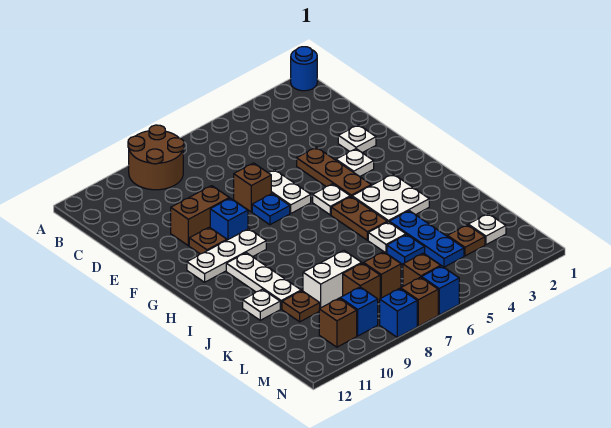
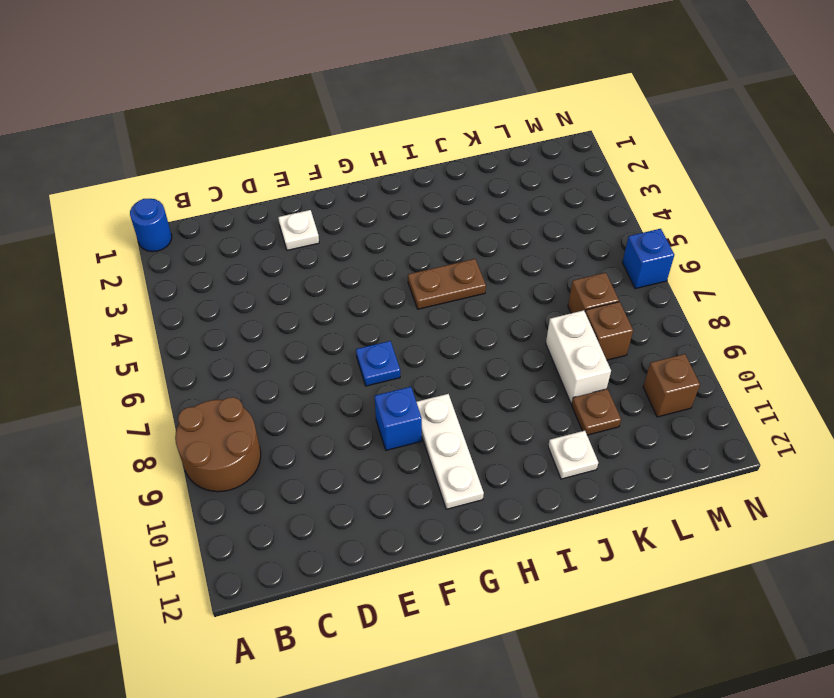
none -> brown 1x3 plate [297,147,371,197]
none -> white 1x2 plate [268,170,311,213]
none -> brown 1x1 brick [234,163,271,212]
none -> brown 1x2 brick [171,186,229,246]

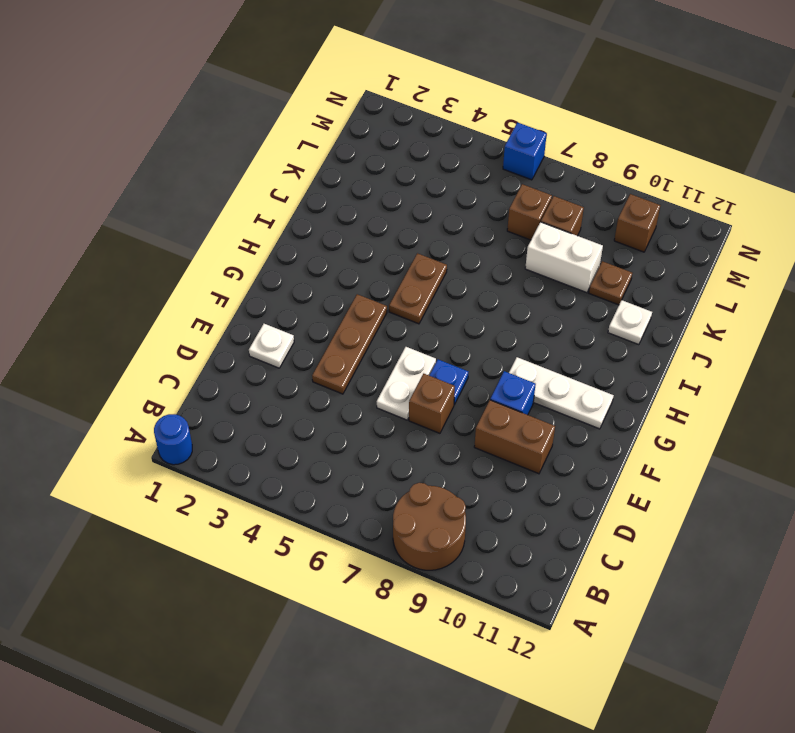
none -> white 1x1 plate [336,149,374,177]
none -> brown 1x1 plate [189,227,227,254]
none -> white 1x1 plate [313,184,350,215]
none -> white 2x2 plate [352,174,429,222]

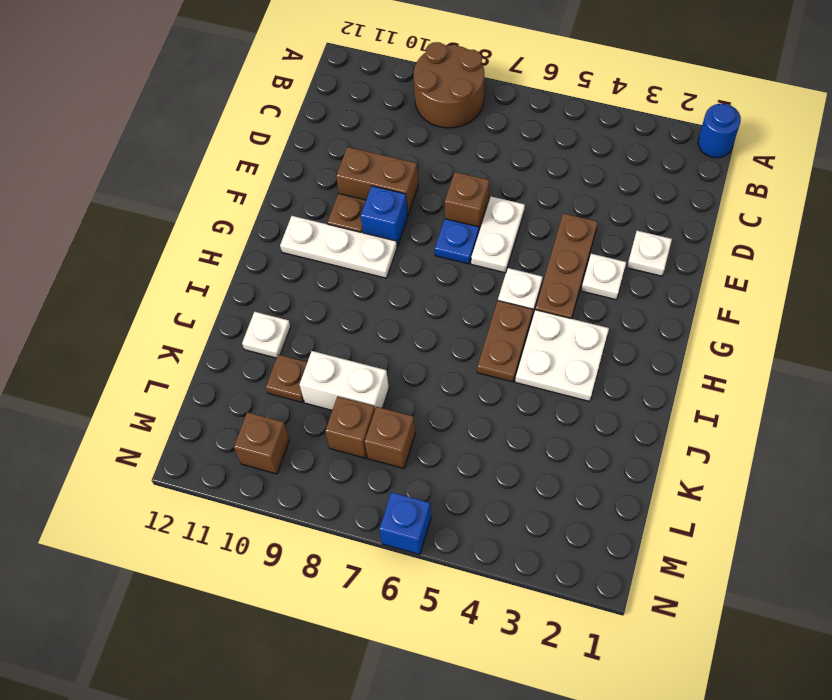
none -> white 1x3 plate [226,253,301,309]
none -> blue 1x3 plate [389,211,464,267]
none -> white 1x1 plate [368,222,406,253]
none -> blue 1x1 plate [387,235,425,264]

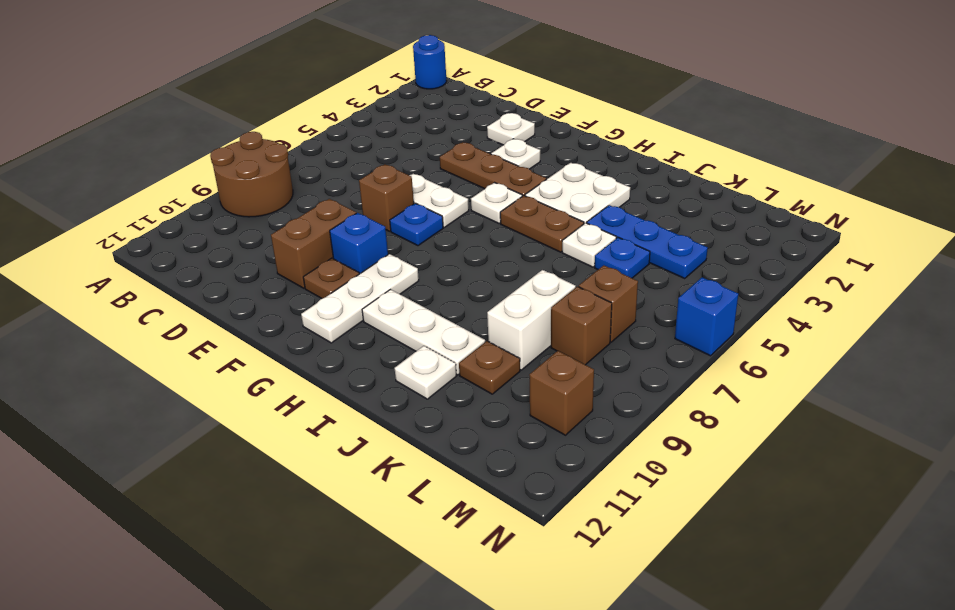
none -> white 1x1 plate [468,214,506,245]
none -> brown 1x1 plate [447,225,485,256]
none -> brown 1x1 brick [403,253,440,286]
none -> blue 1x1 brick [340,287,378,336]

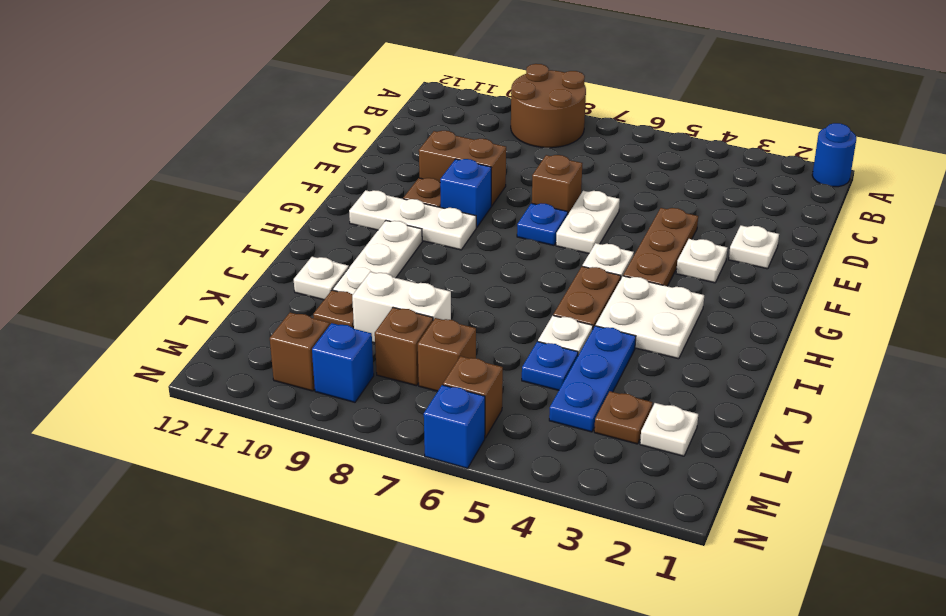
none -> brown 1x1 brick [401,277,438,326]
none -> blue 1x1 brick [380,289,417,337]

